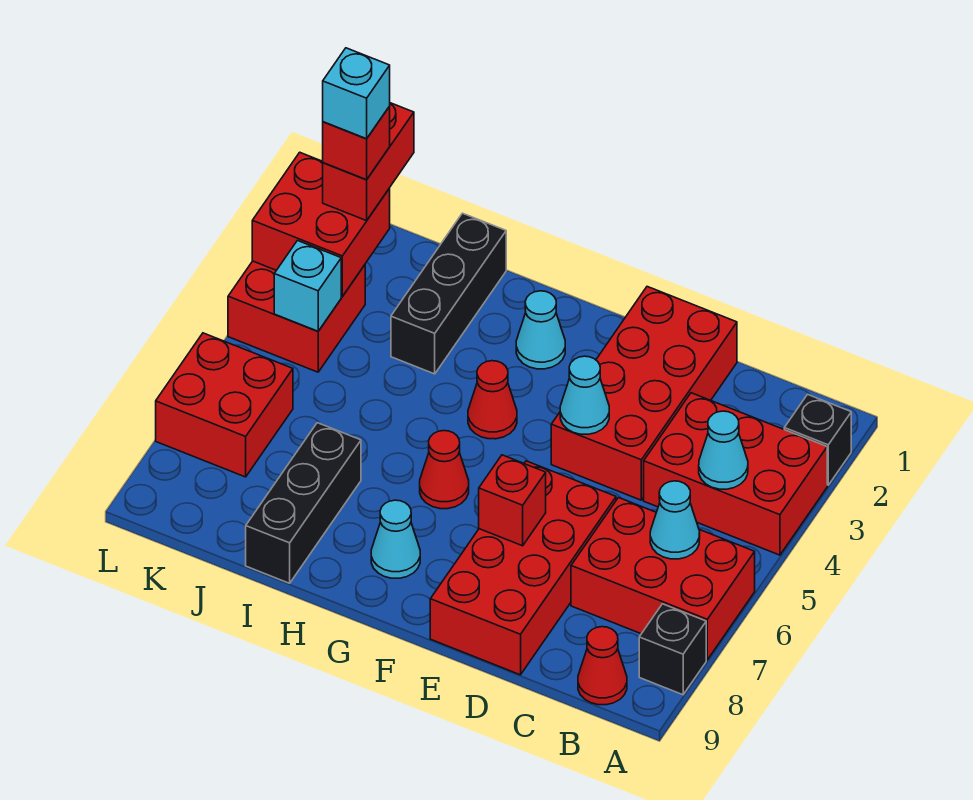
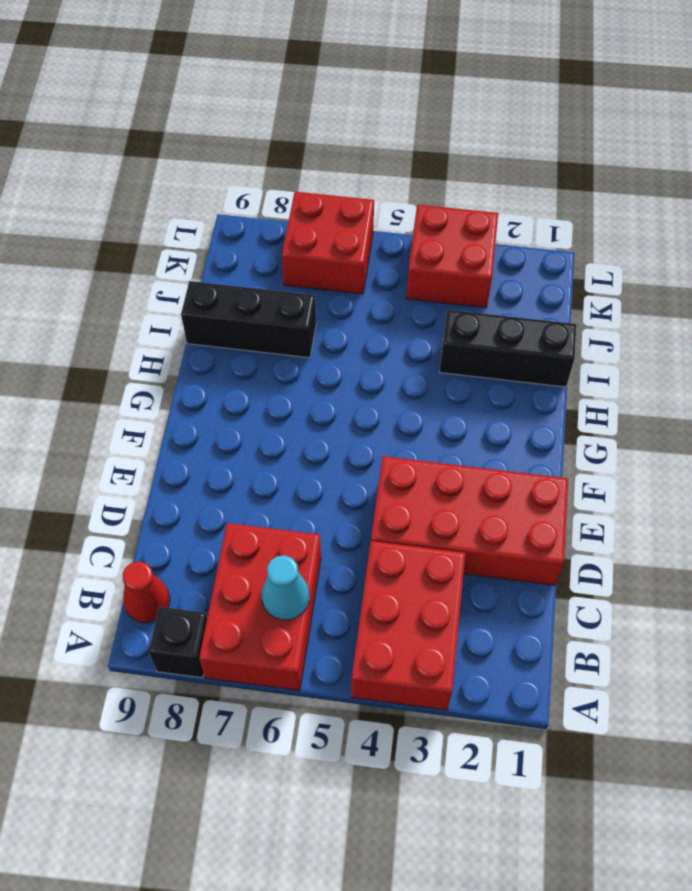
none -> black 1x1 brick [784,394,851,485]
none -> red 2x4 brick [430,461,616,675]
none -> cyan 1x1 cone [516,291,565,369]

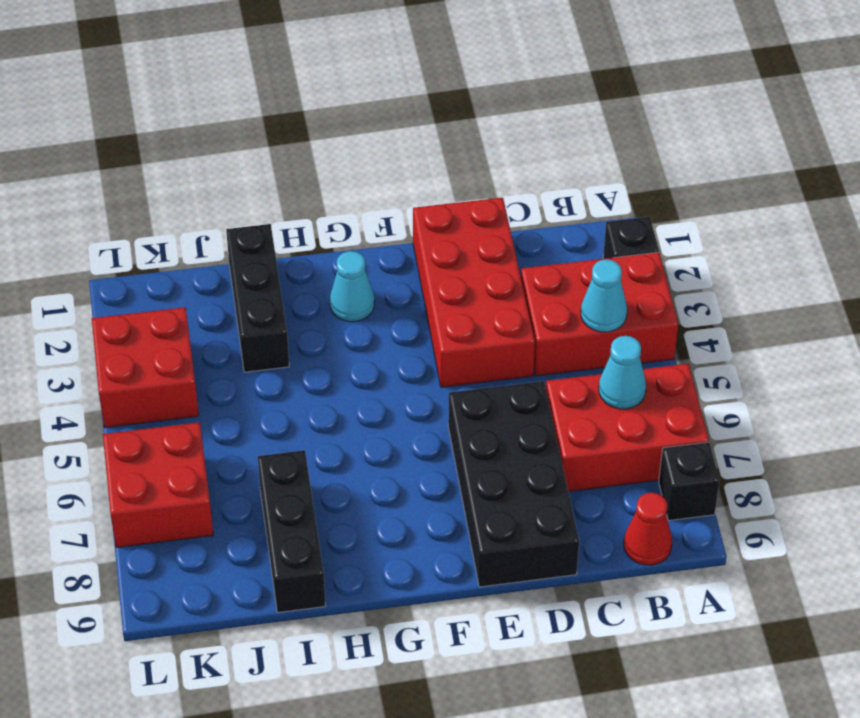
black 2x4 brick [448,381,579,587] -> red 2x4 brick [430,461,616,675]
none -> red 1x1 cone [468,361,517,439]
none -> red 1x1 cone [420,431,469,509]
none -> cyan 1x1 cone [371,500,420,578]

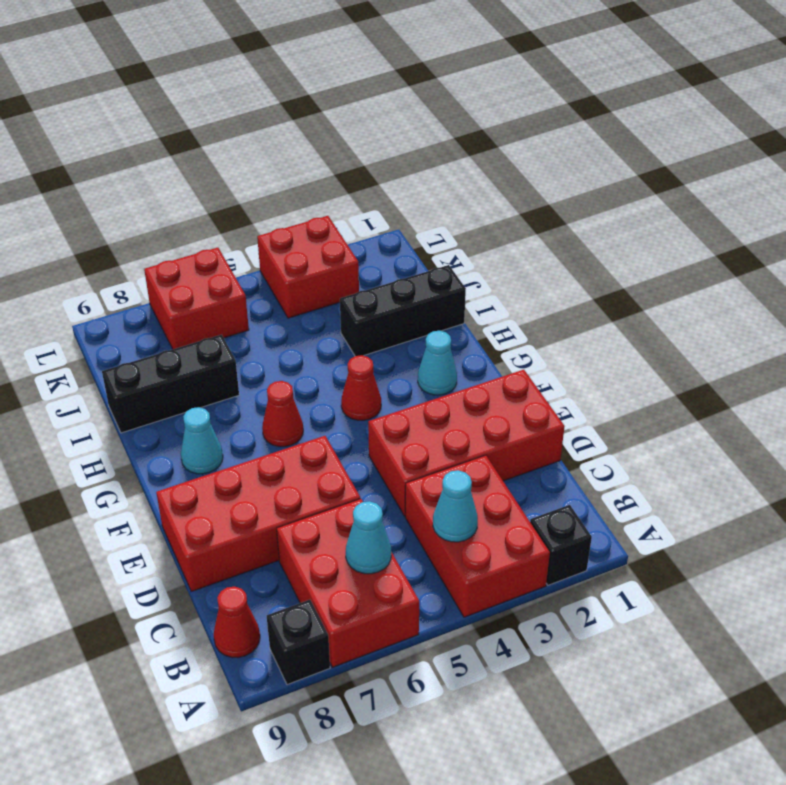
none -> cyan 1x1 cone [560,356,609,434]
none -> red 1x1 brick [479,455,546,546]
none -> red 2x2 brick [252,152,390,296]

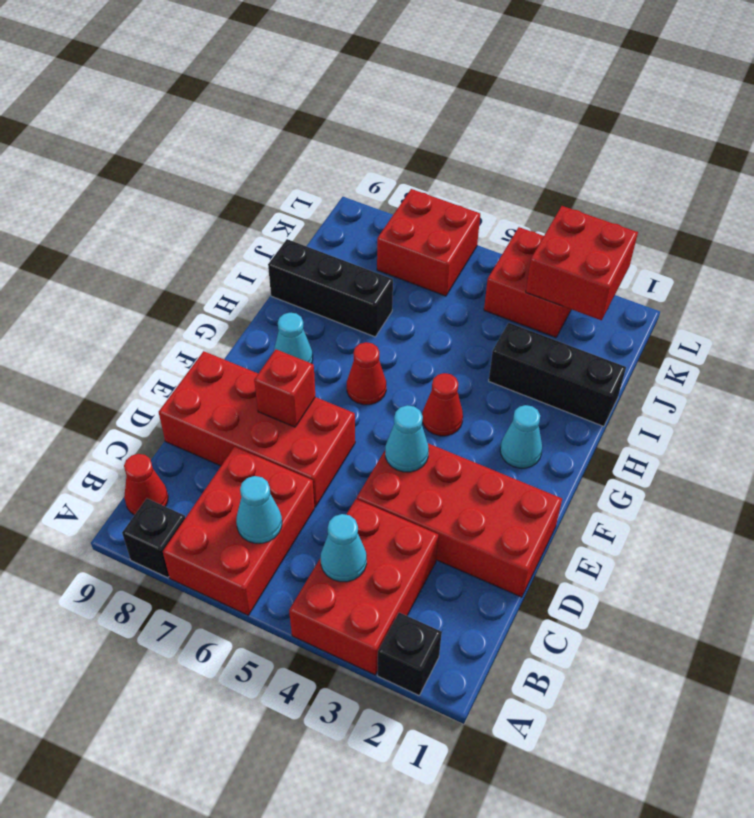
none -> cyan 1x1 brick [274,241,341,331]
none -> red 1x2 brick [323,103,414,221]
none -> red 1x1 brick [323,106,390,180]

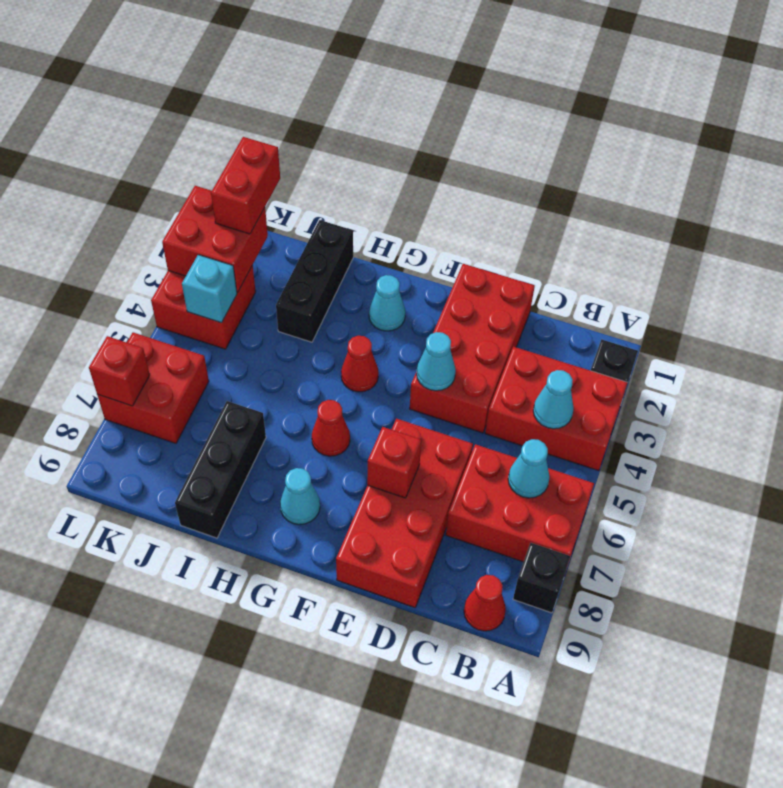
red 1x1 brick [89,336,150,406] -> red 1x1 brick moved to [323,106,390,180]
none -> cyan 1x1 brick [323,48,390,139]

